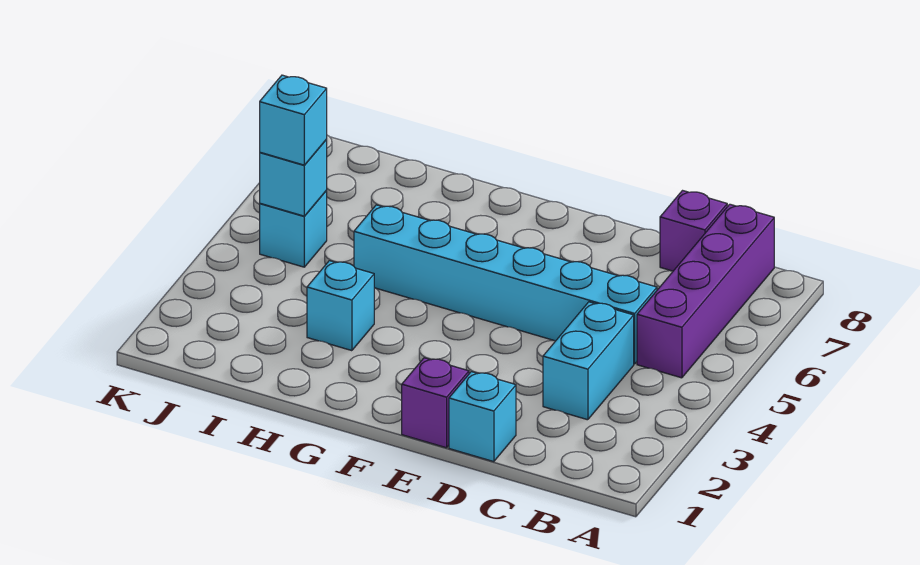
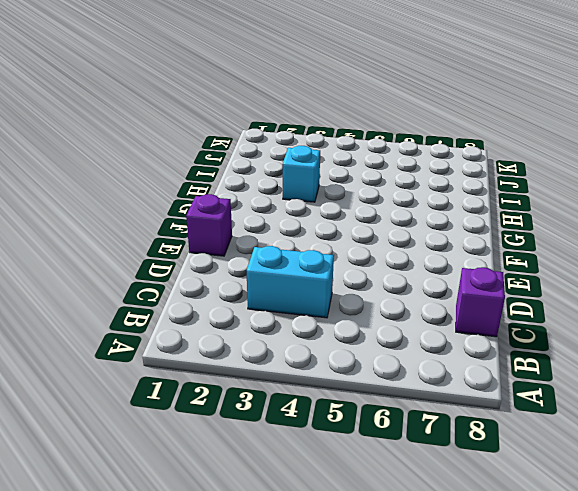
none -> purple 1x4 brick [637,204,774,378]
none -> cyan 1x6 brick [354,205,657,364]

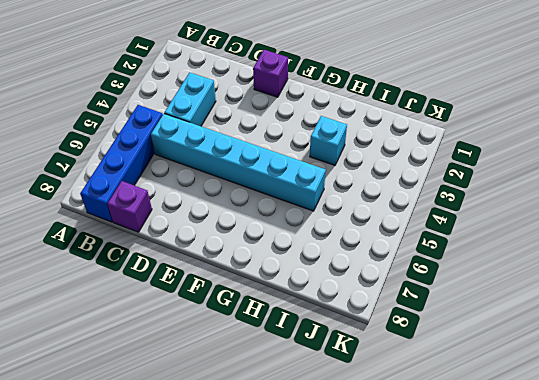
blue 1x4 brick [80,105,163,222] -> purple 1x4 brick [637,204,774,378]
none -> cyan 1x1 brick [449,372,516,462]
none -> cyan 1x1 brick [260,191,327,267]

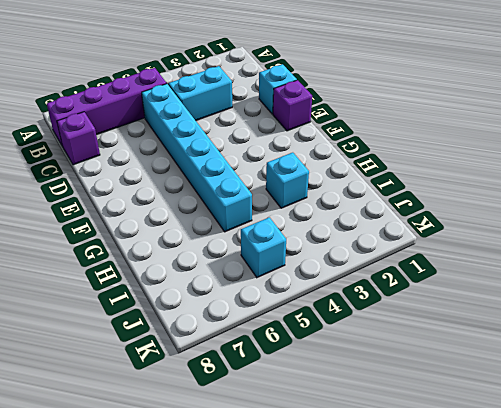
none -> cyan 1x1 brick [260,140,327,216]
none -> cyan 1x1 brick [260,75,327,165]

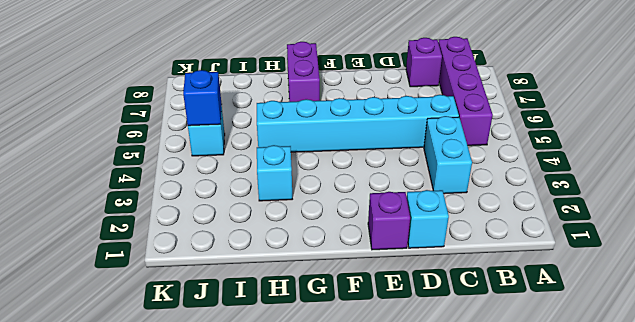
purple 1x2 brick [287,42,320,102] -> none
blue 1x1 brick [183,70,222,126] -> cyan 1x1 brick [260,140,327,216]
none -> cyan 1x1 brick [260,75,327,165]

